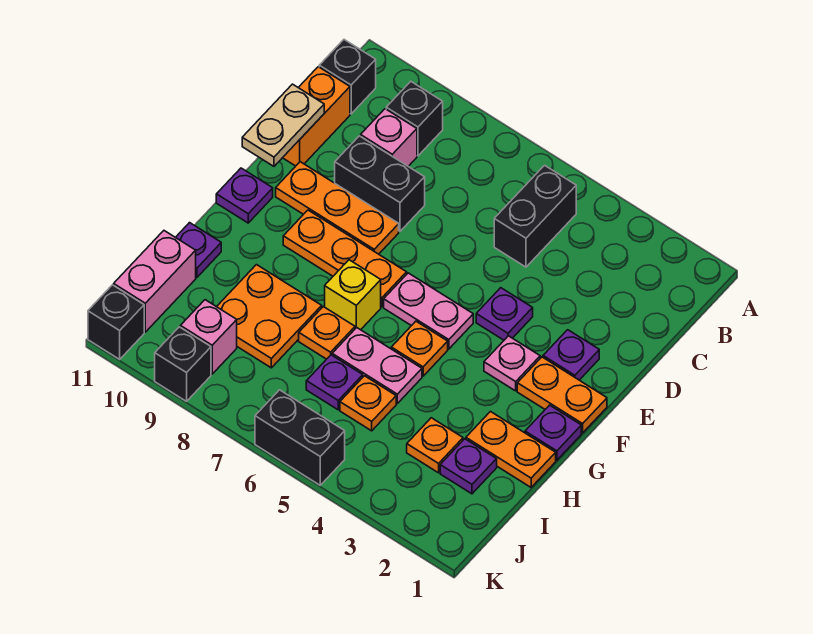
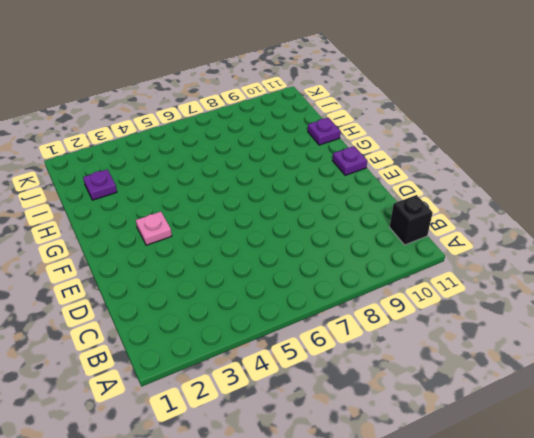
none -> black 1x2 brick [494,165,576,267]
none -> black 1x1 brick [386,81,443,156]
none -> pink 1x1 brick [361,109,417,166]
none -> orange 1x2 brick [283,67,350,166]

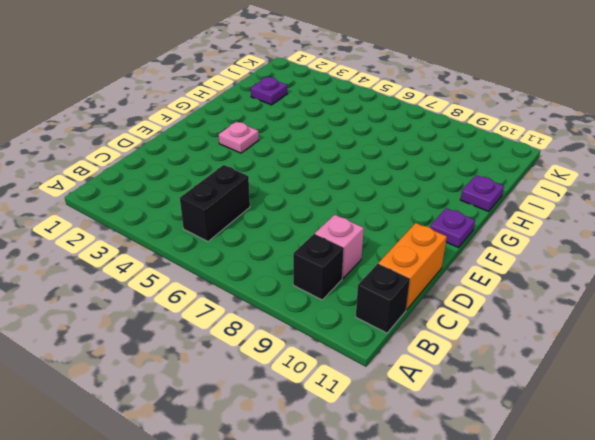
none -> black 1x2 brick [335,136,425,231]
none -> purple 1x1 plate [543,330,599,380]
none -> purple 1x1 plate [476,288,533,340]
none -> orange 1x3 plate [276,162,399,254]

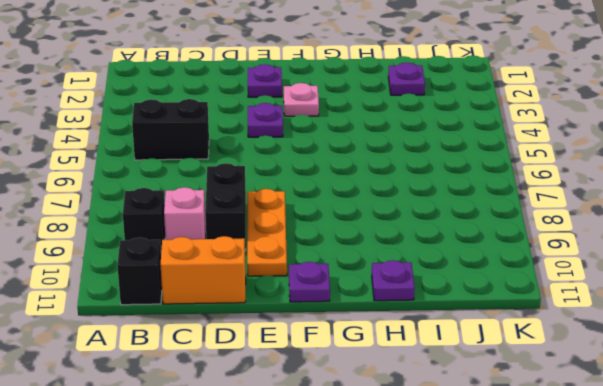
none -> orange 1x2 plate [517,357,607,433]
none -> pink 1x2 plate [384,273,473,349]
none -> orange 1x3 plate [283,210,407,307]
none -> purple 1x1 plate [525,405,581,460]

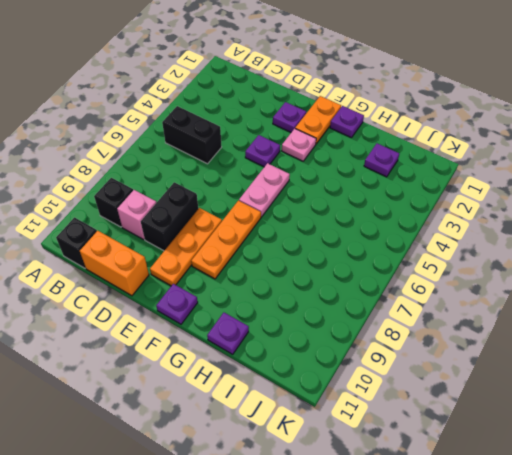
none -> orange 1x1 plate [391,321,448,376]
none -> yellow 1x1 brick [325,260,381,330]
none -> orange 1x2 plate [466,412,556,487]
none -> pink 1x2 plate [332,328,422,403]

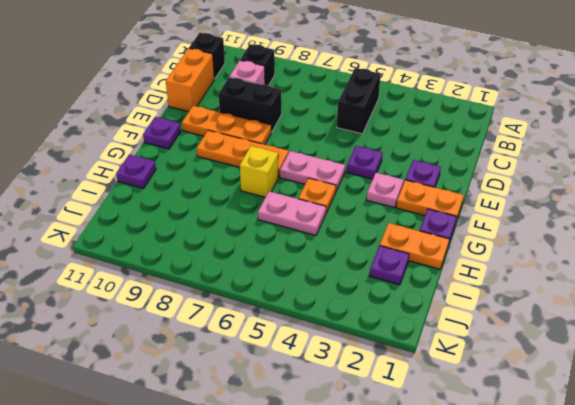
none -> orange 1x1 plate [299,307,355,359]
none -> orange 2x2 plate [217,265,322,368]
none -> orange 1x1 plate [407,418,463,473]
none -> orange 1x1 plate [340,376,396,431]

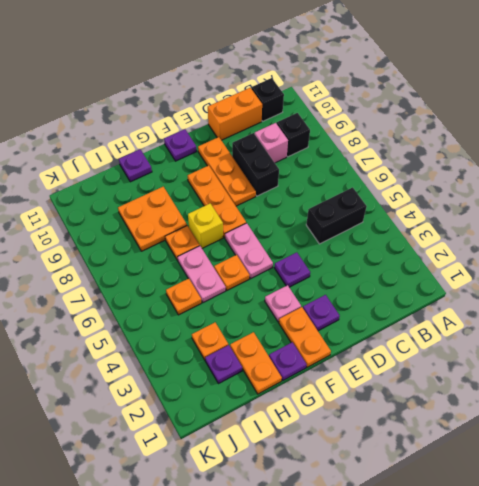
none -> purple 1x1 plate [306,355,363,410]
none -> pink 1x2 brick [114,231,196,332]
none -> pink 1x1 brick [180,300,237,374]
none -> black 1x2 brick [255,390,345,485]

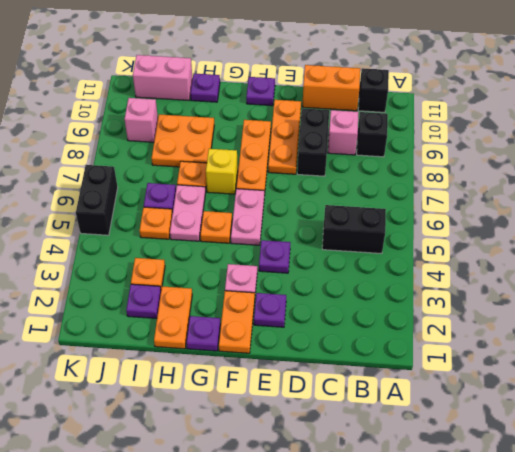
none -> black 1x1 brick [155,327,211,401]
none -> black 1x1 brick [88,285,144,359]
none -> tan 1x2 plate [242,84,324,166]

